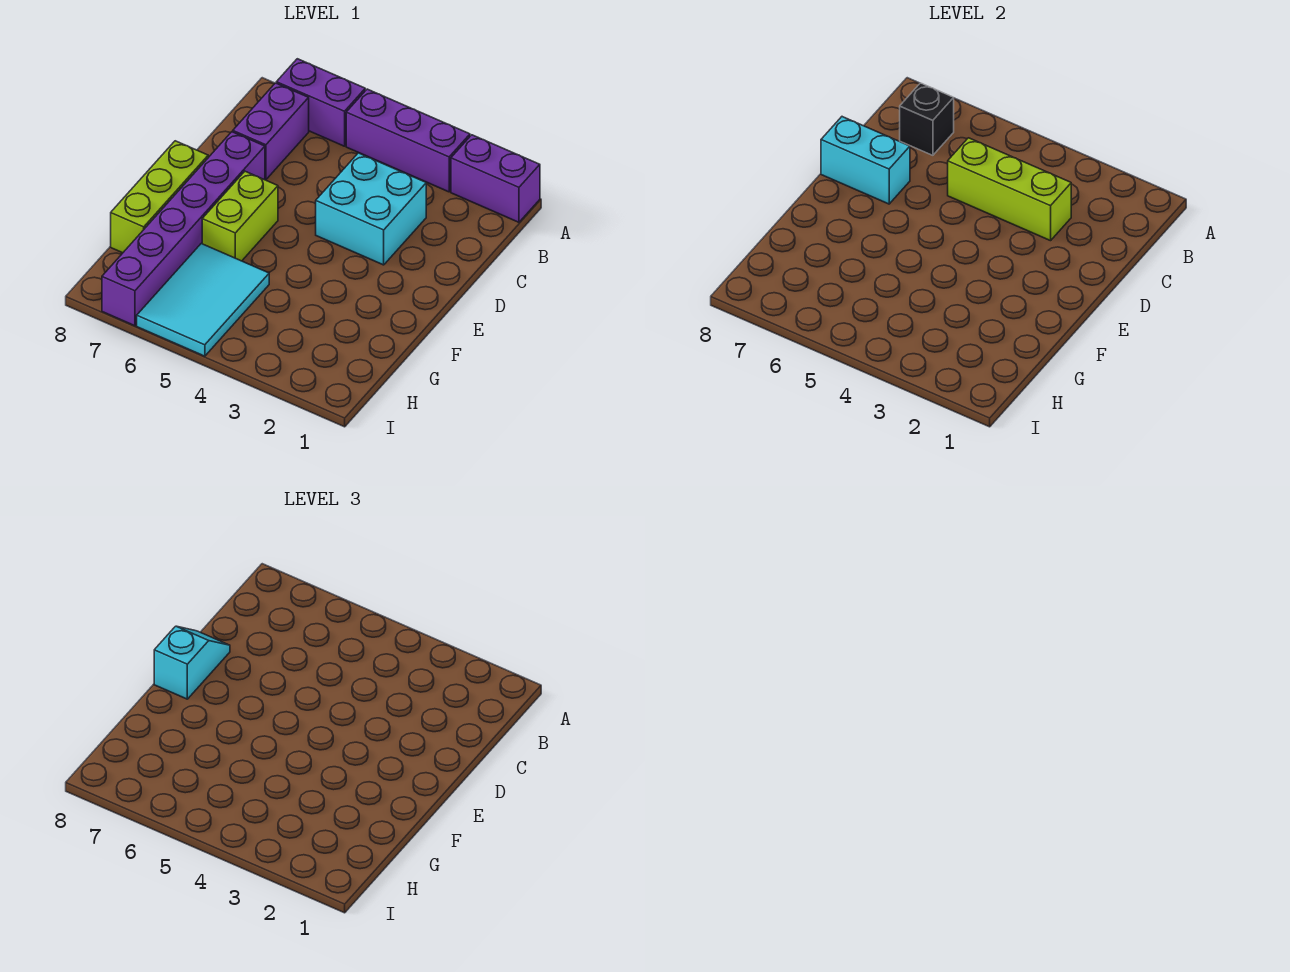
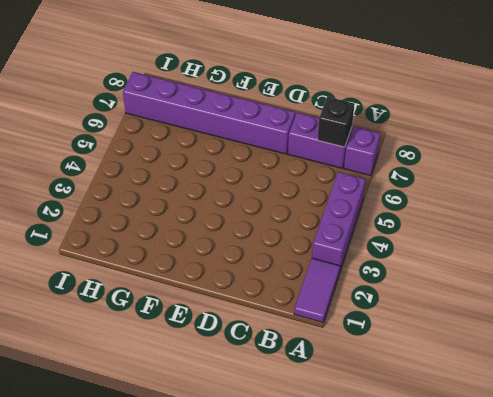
purple 1x2 tile [294,258,340,322] -> purple 1x2 brick [451,135,540,222]
purple 1x1 brick [344,127,381,175] -> purple 1x2 brick [276,59,365,146]
none -> cyan 2x2 brick [316,153,426,265]
none -> lime 1x2 brick [202,171,278,261]
none -> lime 1x3 brick [111,141,208,253]

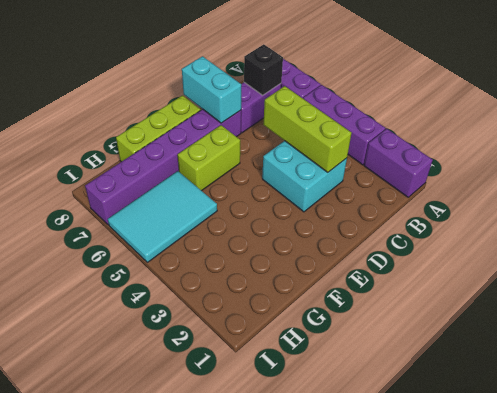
none -> cyan 1x2 slope [154,626,230,699]

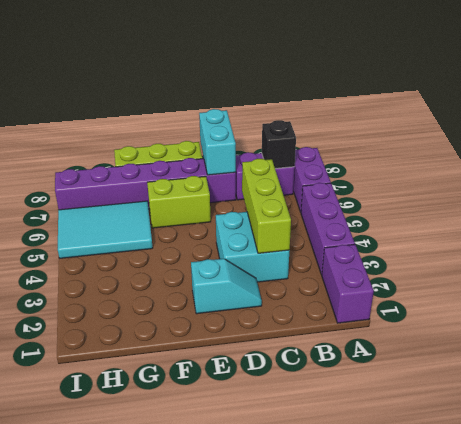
cyan 1x2 slope [191,259,262,314] -> cyan 1x2 slope moved to [154,626,230,699]

